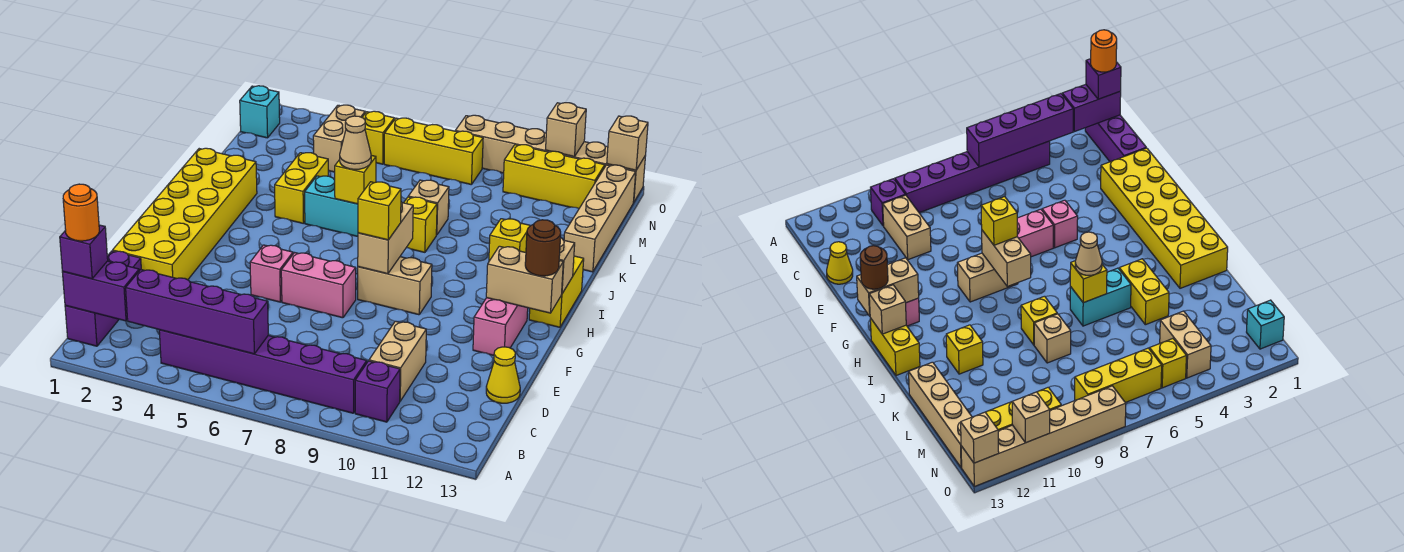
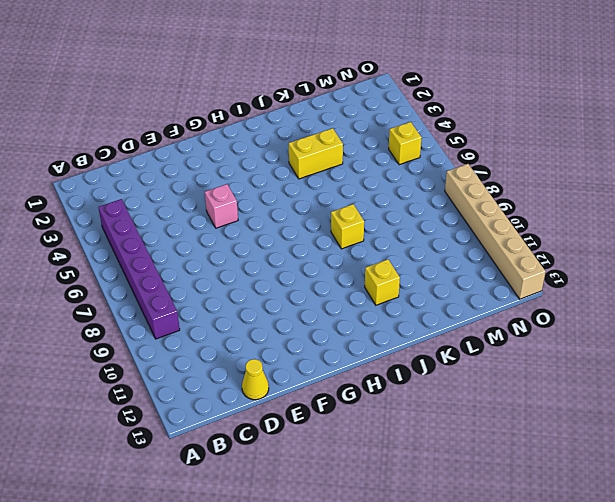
none -> purple 1x3 brick [65,251,141,346]
none -> purple 1x1 brick [355,361,400,422]
none -> tan 1x2 brick [369,321,426,401]
none -> yellow 2x6 brick [113,148,257,280]

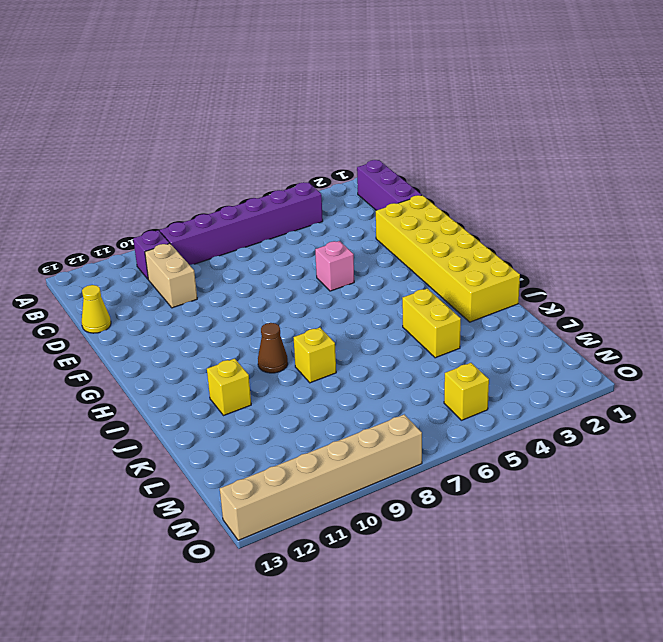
brown 1x1 cone [258,323,288,373] -> none
none -> pink 1x2 brick [281,253,356,318]
none -> pink 1x2 brick [473,298,528,355]
none -> tan 1x2 brick [358,257,432,315]
none -> yellow 1x2 brick [529,256,584,327]

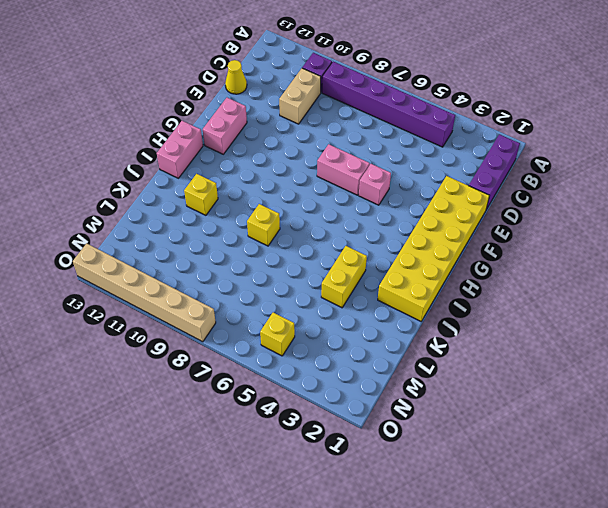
pink 1x2 brick [157,121,203,178] -> yellow 1x2 brick [529,256,584,327]
none -> tan 1x2 brick [358,257,432,315]
none -> cyan 1x2 brick [305,176,358,236]
none -> tan 1x1 brick [408,180,449,235]
none -> tan 1x4 brick [564,165,636,272]

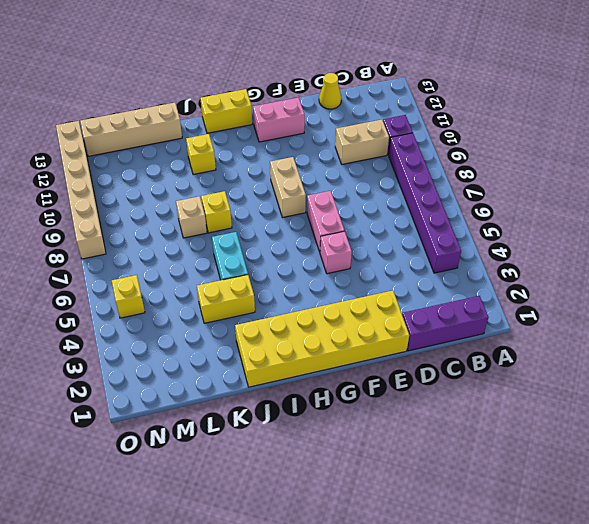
none -> tan 1x2 brick [313,105,365,172]
none -> cyan 1x1 brick [240,86,280,138]
none -> yellow 1x3 brick [384,118,483,185]
none -> yellow 1x3 brick [503,145,605,208]

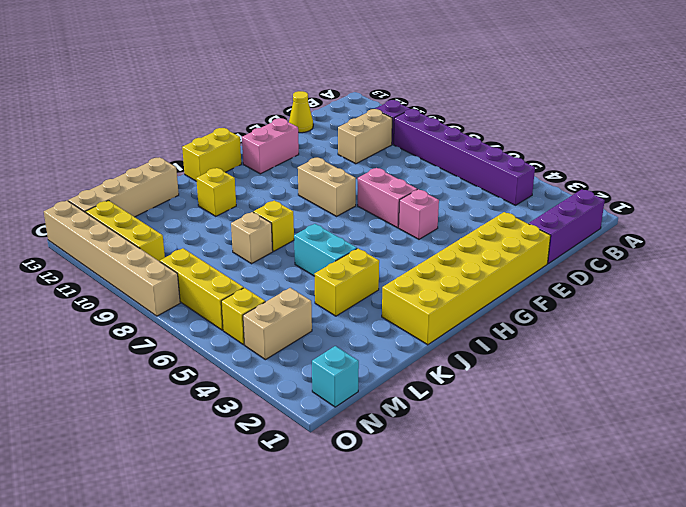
none -> purple 1x2 brick [62,261,139,321]
none -> purple 1x4 brick [126,270,268,354]
none -> tan 1x2 brick [358,202,413,274]
none -> tan 1x2 brick [486,246,563,313]

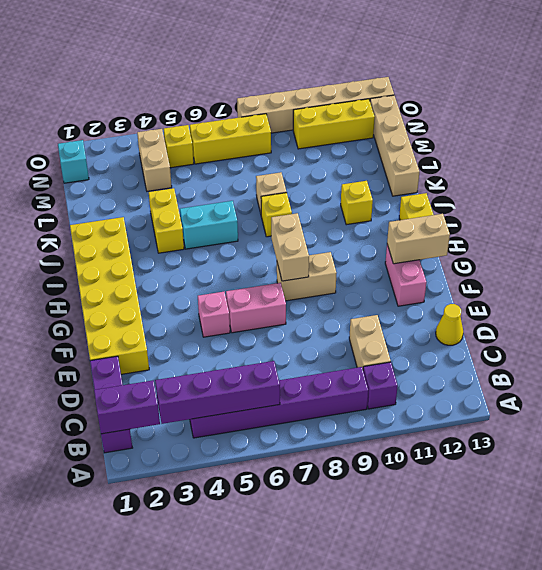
none -> tan 1x1 brick [559,238,575,293]
none -> yellow 1x1 brick [335,155,376,204]
none -> tan 1x1 brick [546,103,586,157]
none -> tan 1x1 brick [607,116,648,170]

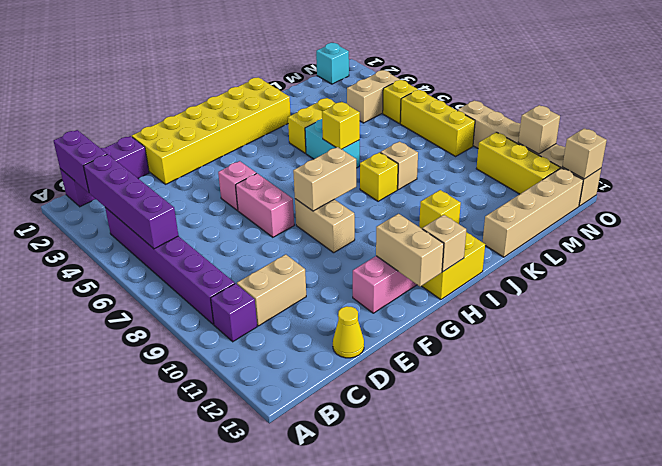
none -> purple 1x1 brick [60,225,108,279]
none -> yellow 1x1 brick [358,182,401,240]
none -> brown 1x1 round brick [525,220,561,276]
none -> tan 1x1 cone [340,116,371,169]

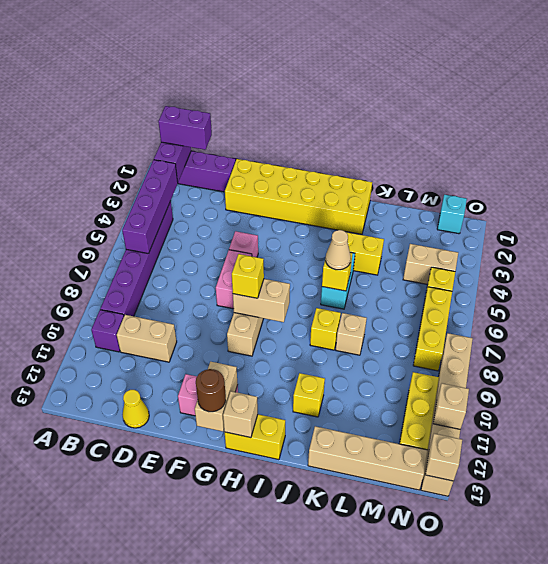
purple 1x2 brick [158,106,212,150] -> purple 1x1 brick [60,225,108,279]
none -> orange 1x1 round brick [63,184,99,241]

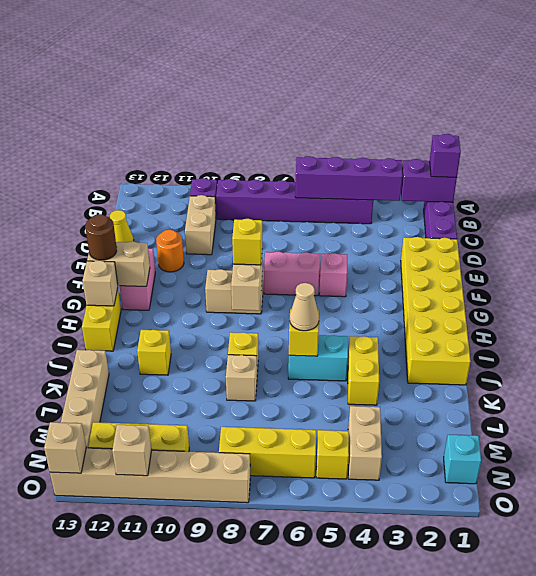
orange 1x1 round brick [156,230,184,272] -> orange 1x1 round brick moved to [63,184,99,241]

